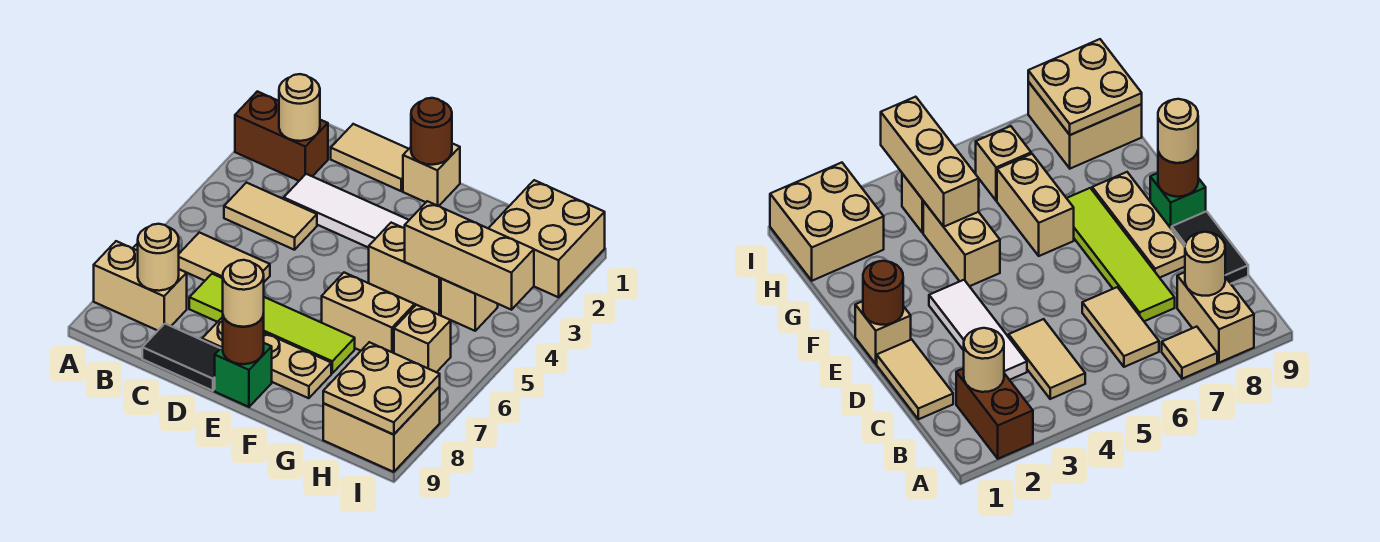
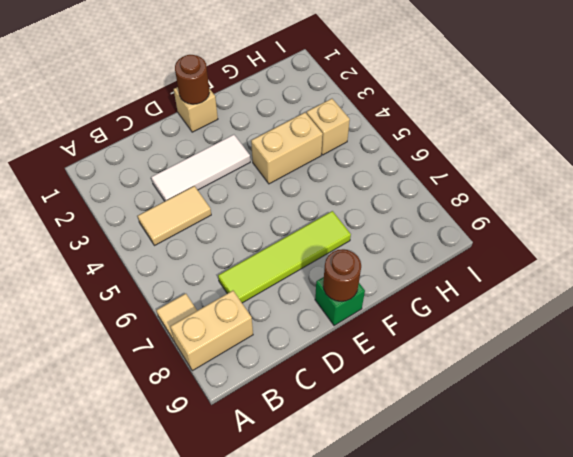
none -> brown 1x2 brick [235,91,328,181]
none -> tan 1x2 tile [179,232,270,282]
none -> tan 1x2 tile [331,124,408,191]

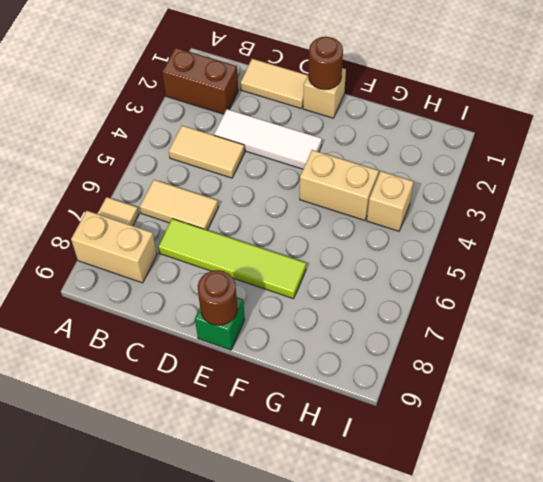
none -> black 1x2 tile [142,324,220,391]
none -> tan 1x3 plate [202,317,331,398]
none -> tan 1x2 brick [322,273,415,353]

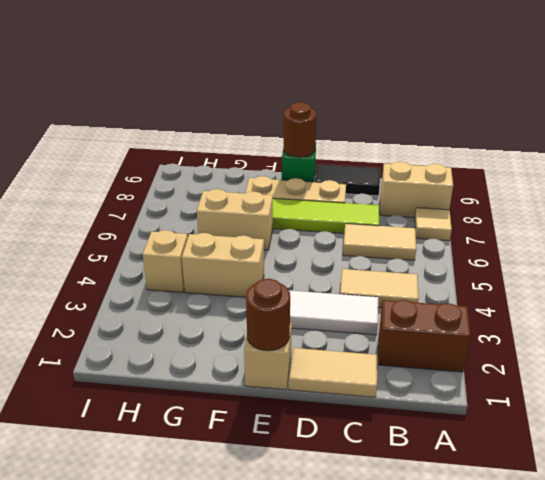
none -> tan 2x2 brick [489,180,605,297]
none -> tan 1x1 brick [394,305,451,372]
none -> tan 2x2 brick [323,387,440,472]

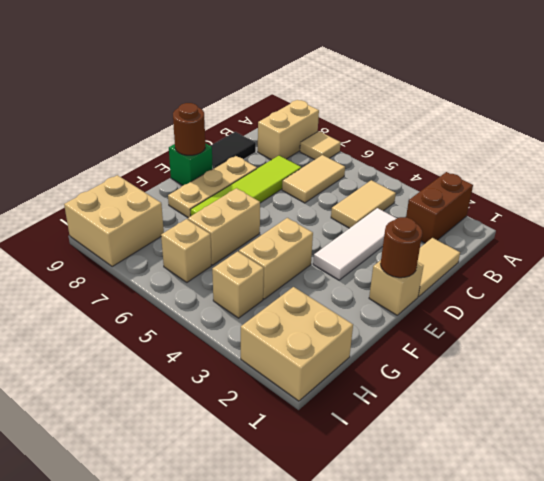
none -> tan 1x1 round brick [279,74,320,141]
none -> tan 1x1 round brick [138,224,179,291]
none -> tan 1x3 brick [405,201,534,310]

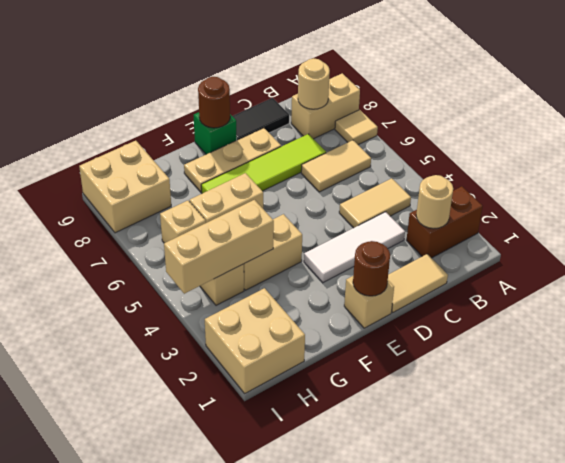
none -> tan 2x2 plate [323,342,440,435]
none -> tan 1x1 round brick [223,260,264,327]

